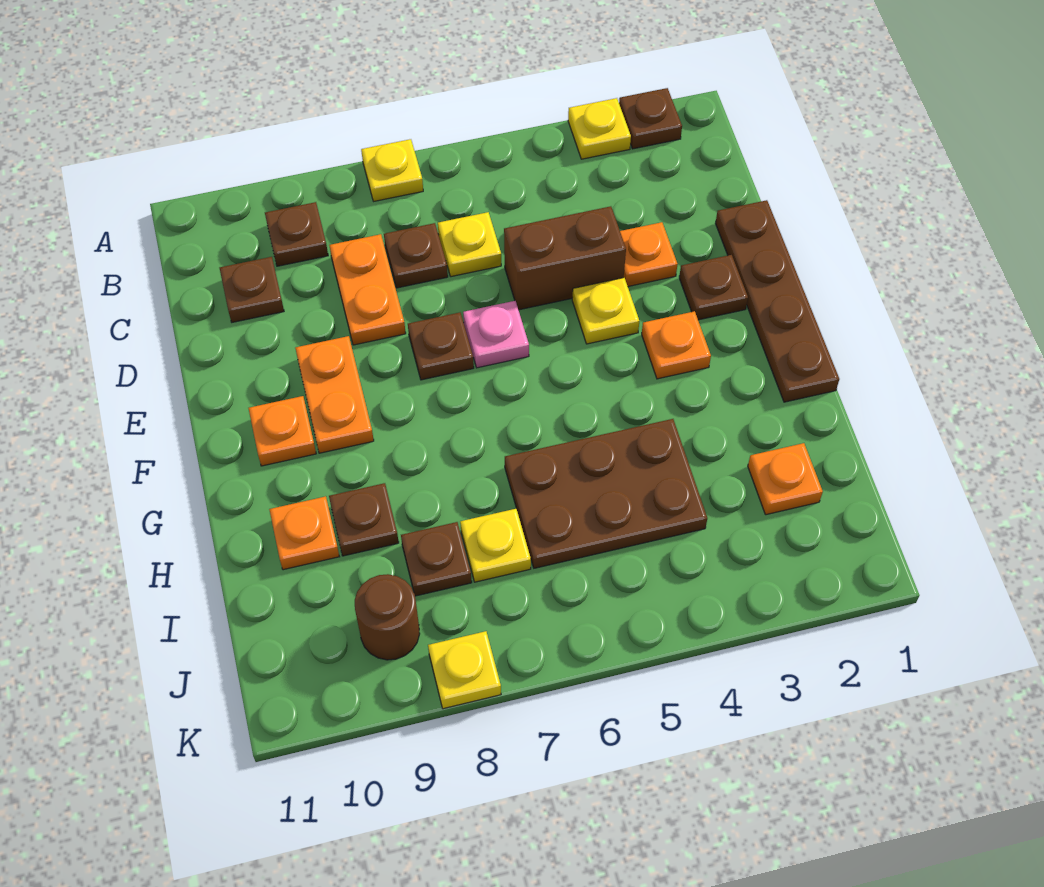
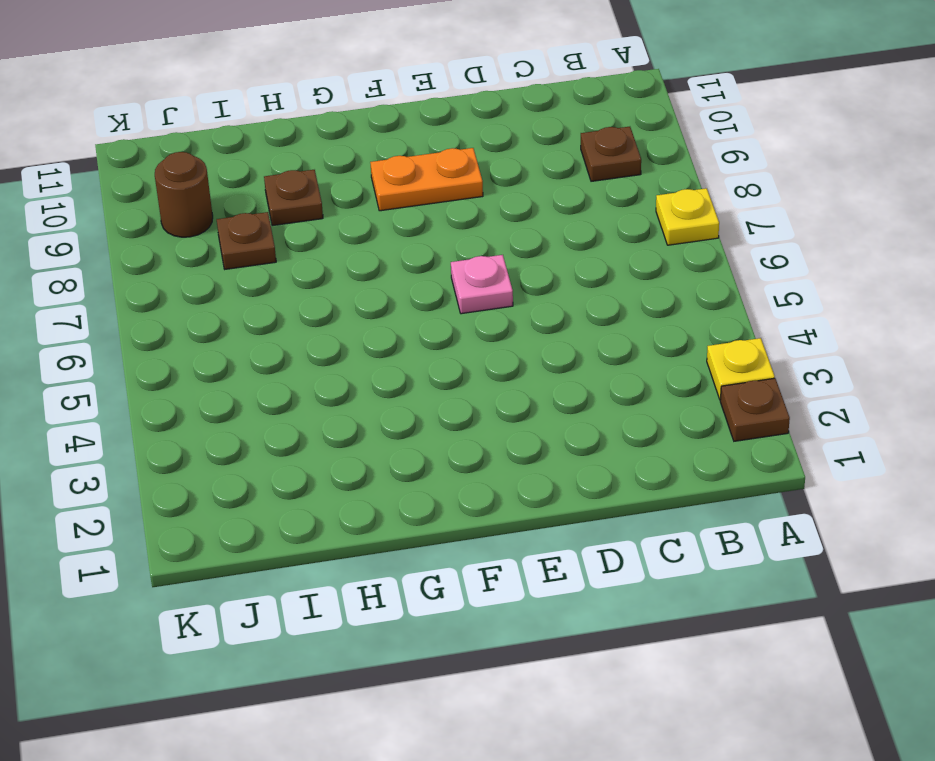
none -> yellow 1x1 plate [438,212,501,277]
none -> brown 1x1 plate [384,223,448,288]
none -> orange 1x2 plate [329,234,406,345]

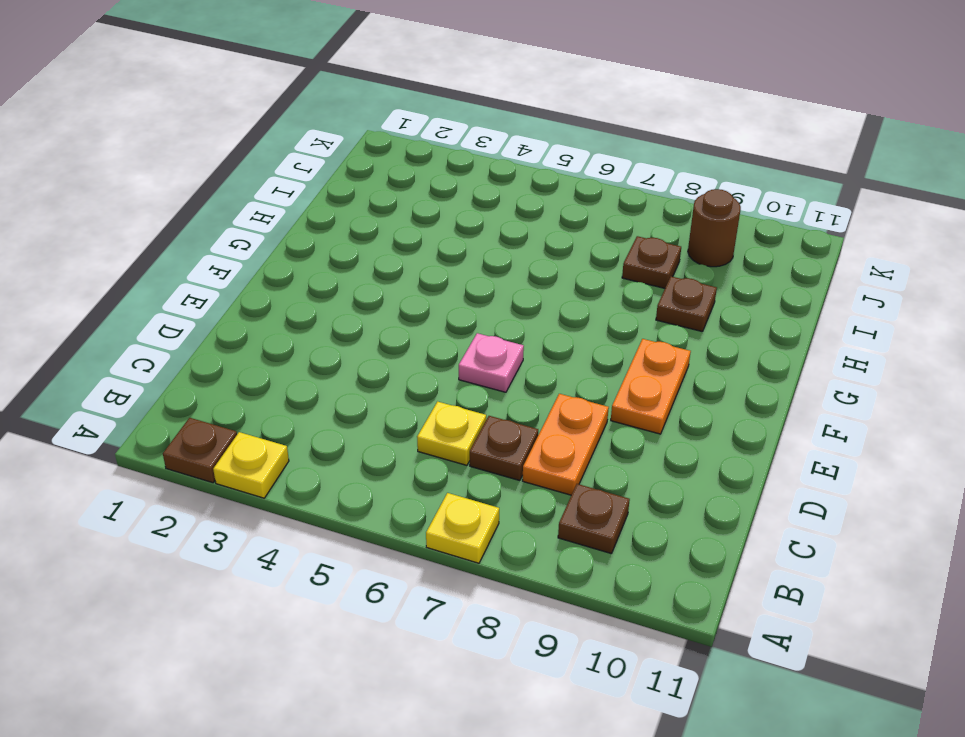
none -> brown 1x1 plate [220,257,284,322]
none -> brown 1x4 plate [715,200,839,402]
none -> orange 1x1 plate [620,222,677,286]

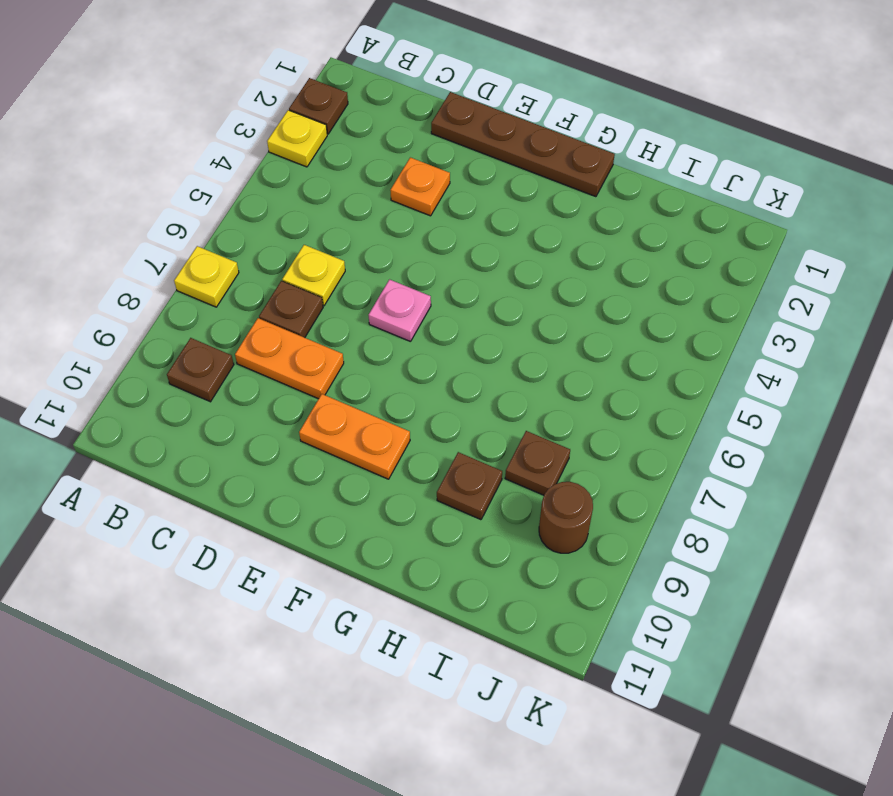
none -> brown 1x1 plate [220,257,284,322]
none -> brown 1x2 brick [504,206,626,310]
none -> brown 1x1 plate [679,255,748,320]

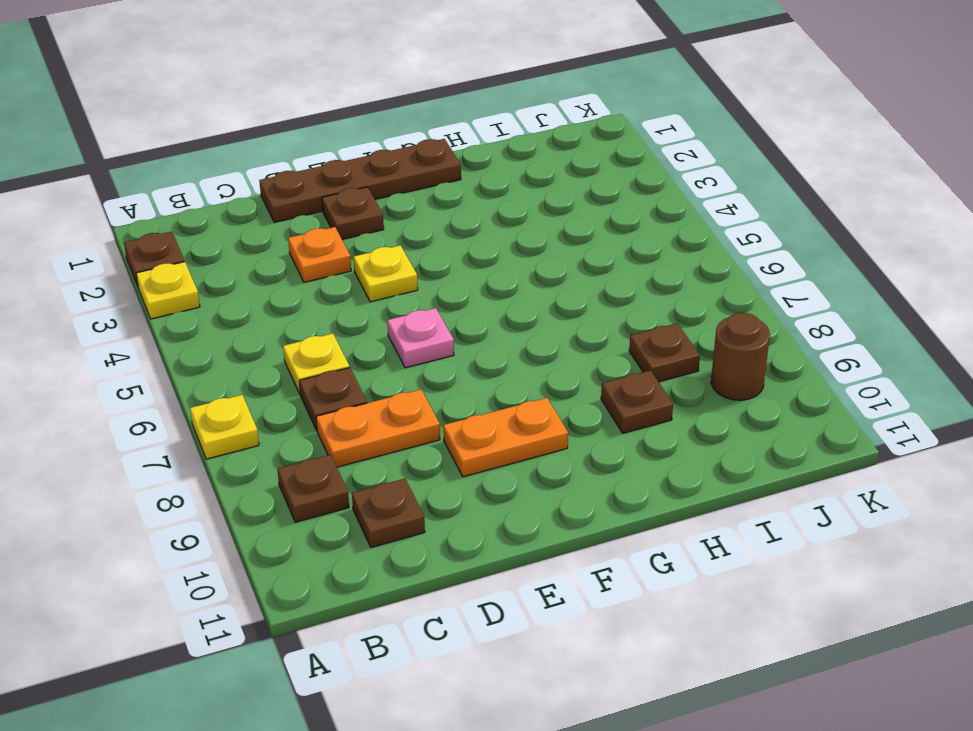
none -> brown 1x2 brick [504,206,626,310]
none -> brown 1x1 plate [408,313,474,380]
none -> orange 1x1 plate [642,311,711,379]

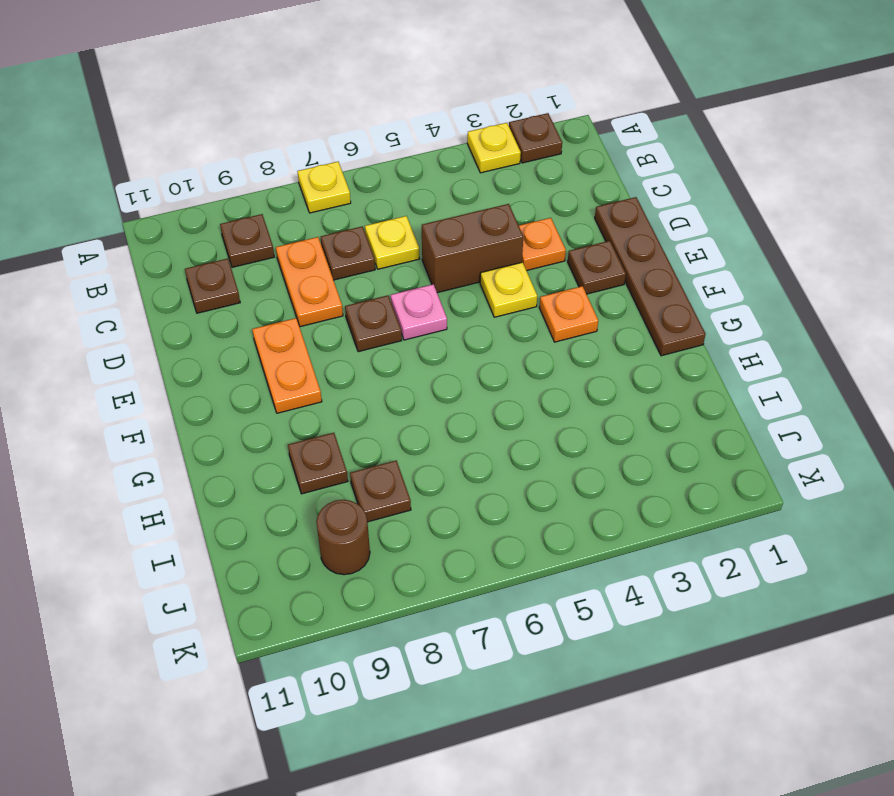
none -> orange 1x1 plate [249,396,316,466]
none -> brown 2x3 plate [505,419,707,568]
none -> orange 1x1 plate [269,496,339,570]

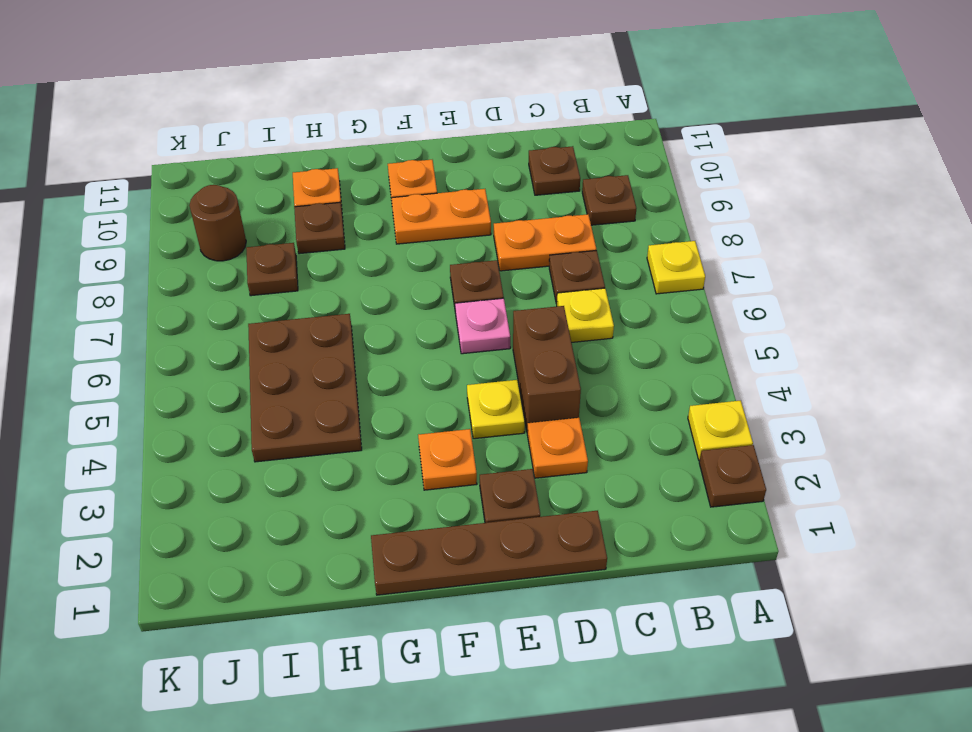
none -> orange 1x1 plate [748,443,823,515]
none -> yellow 1x1 plate [460,509,531,582]
none -> yellow 1x1 plate [428,631,501,709]

